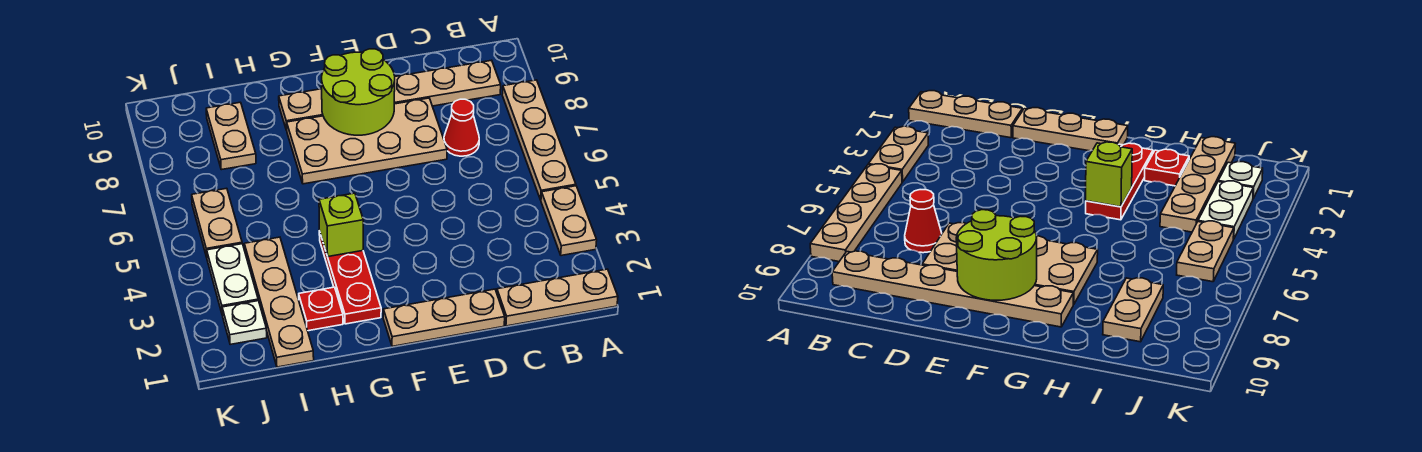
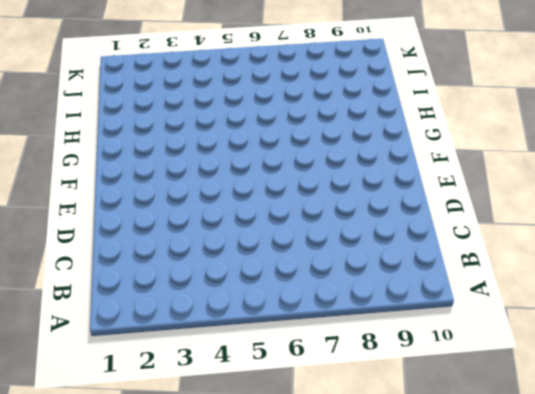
none -> tan 1x3 plate [497,269,618,326]
none -> tan 1x2 plate [541,186,597,256]
none -> tan 1x4 plate [502,80,576,200]

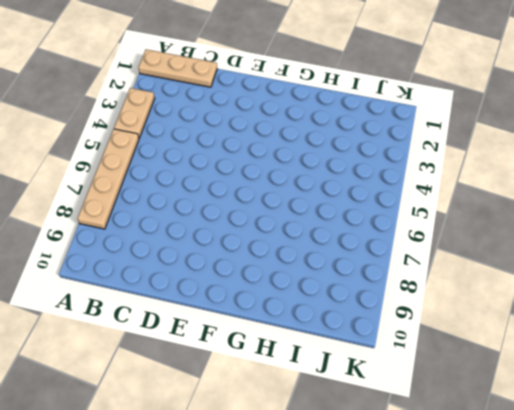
none -> tan 1x6 plate [279,60,501,130]
none -> red 1x1 cone [444,99,479,156]
none -> tan 1x3 plate [383,289,505,346]

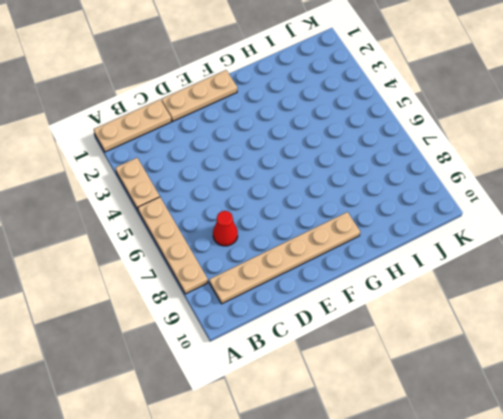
none -> tan 2x4 plate [287,98,447,184]
none -> red 1x3 plate [319,231,381,324]
none -> red 1x1 plate [299,287,343,331]

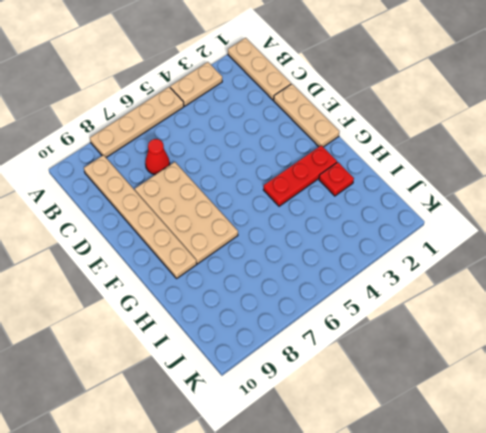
none -> tan 1x4 plate [244,237,314,367]
none -> tan 1x2 plate [206,102,256,170]
none -> white 1x1 plate [222,301,267,345]

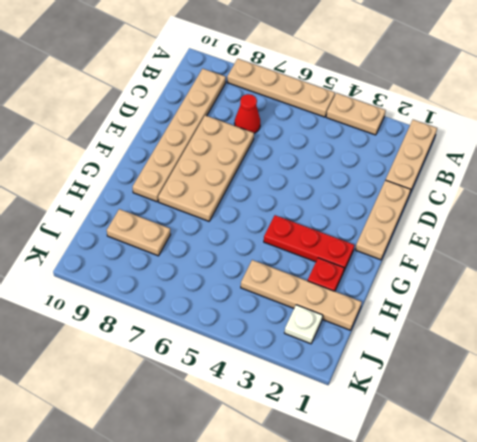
none -> white 1x2 plate [207,244,258,315]
none -> tan 1x2 plate [192,188,242,257]
none -> lime 2x2 round brick [322,49,395,135]

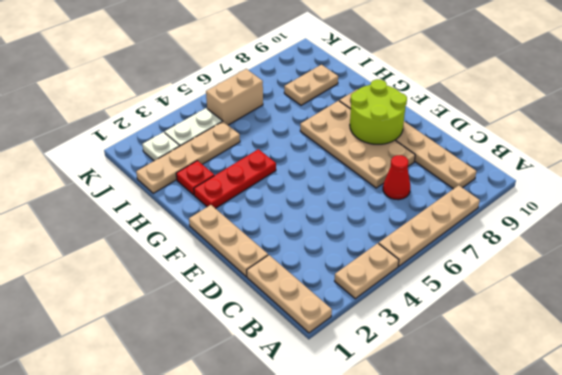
tan 1x2 brick [206,69,263,125] -> tan 1x2 plate [192,188,242,257]
none -> lime 1x1 brick [319,193,363,257]

